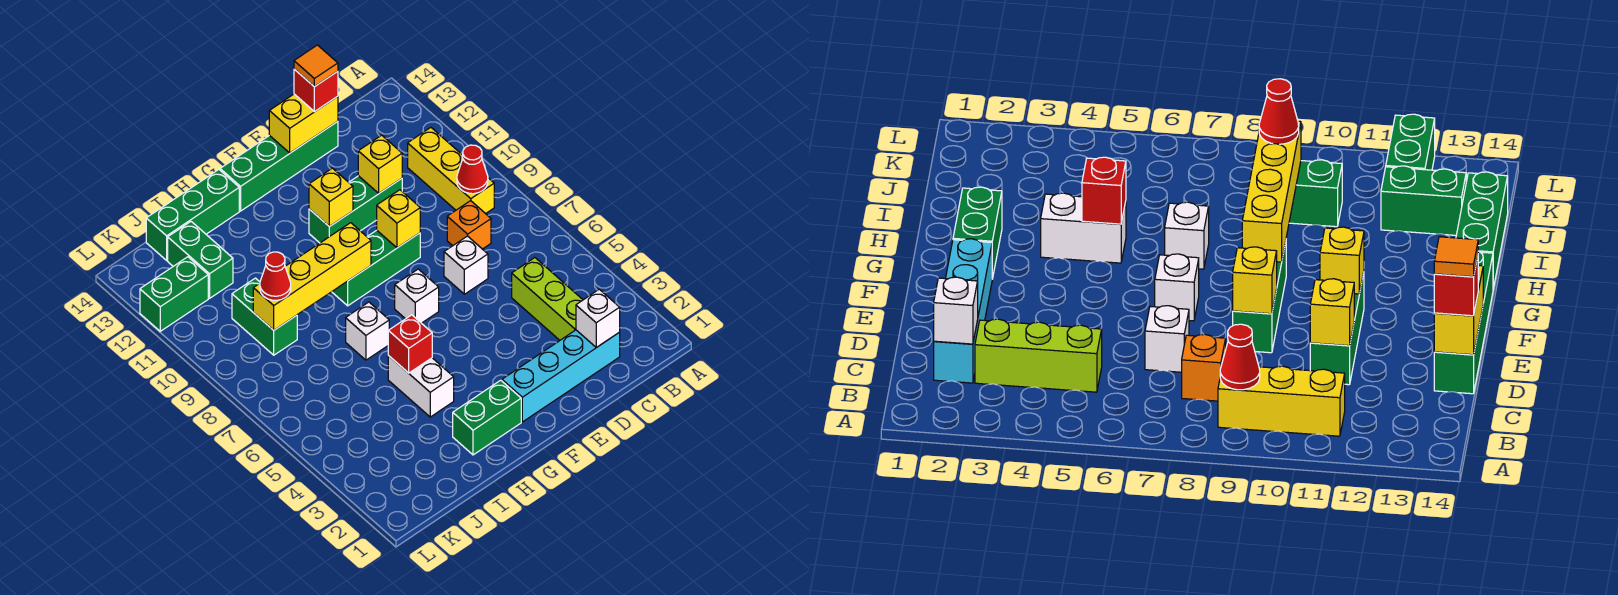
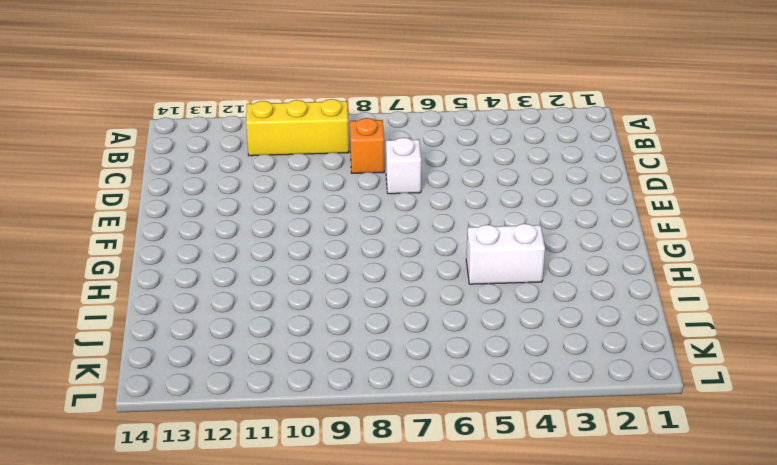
none -> cyan 1x4 brick [502,330,620,422]
none -> lime 1x3 brick [512,258,583,340]
none -> green 1x3 brick [309,176,402,243]

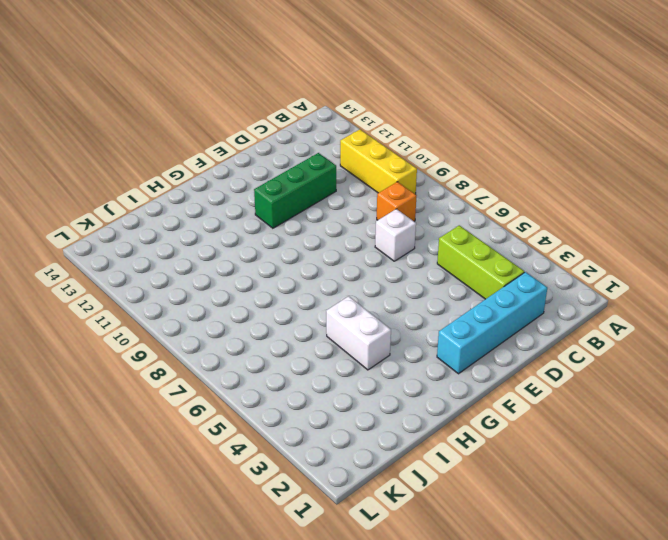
none -> green 1x4 brick [220,121,338,211]
none -> green 1x3 brick [332,230,420,306]
none -> white 1x1 brick [395,269,439,323]

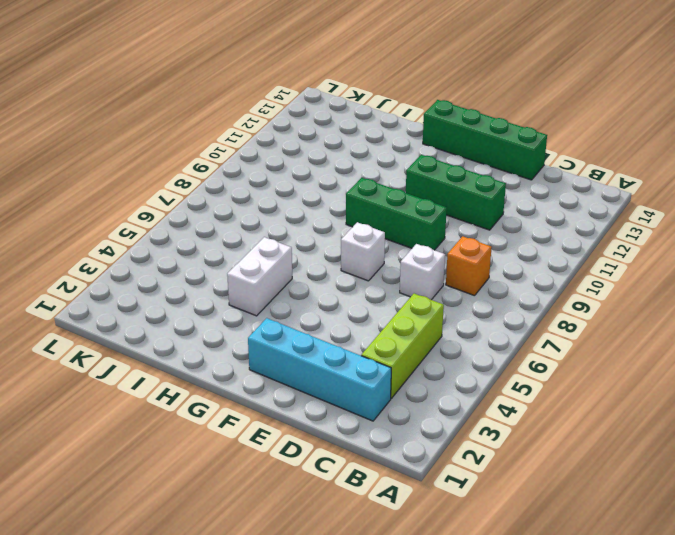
none -> yellow 1x3 brick [408,128,494,214]
none -> green 1x2 brick [453,380,521,455]
none -> white 1x1 brick [346,302,389,360]

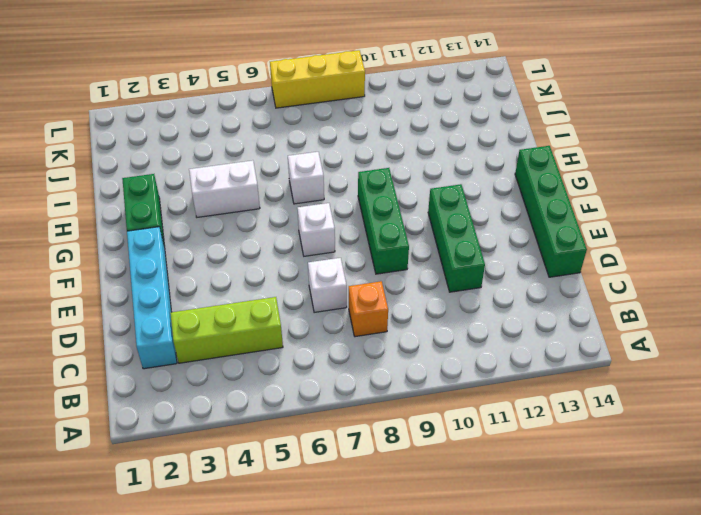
yellow 1x3 brick [270,50,365,108] -> yellow 1x3 brick moved to [408,128,494,214]
none -> green 1x3 brick [146,170,239,260]
none -> green 1x2 brick [232,278,297,355]
none -> green 1x2 brick [168,222,233,298]

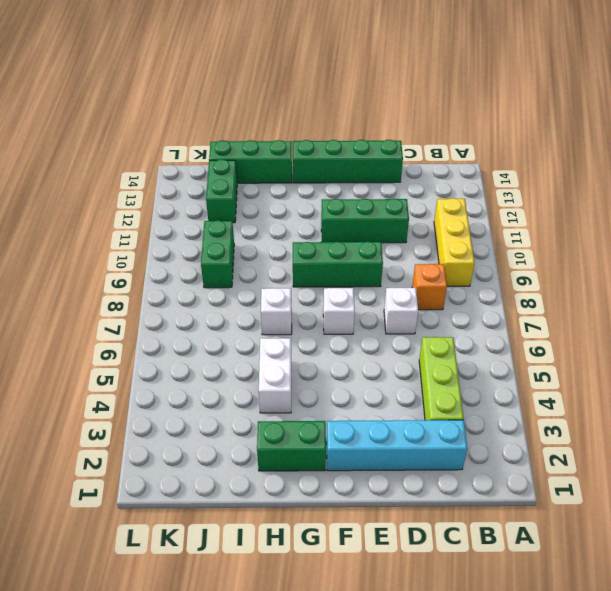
none -> green 1x2 brick [140,257,208,331]
none -> red 1x1 cone [457,145,488,194]
none -> white 1x1 brick [576,289,620,348]

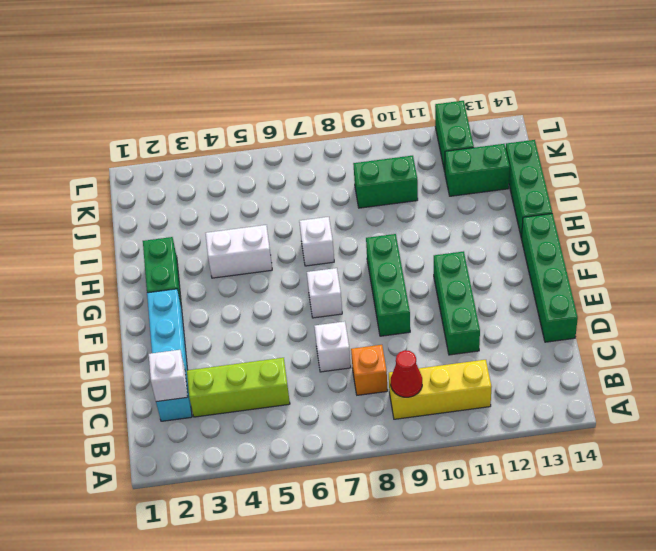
none -> yellow 1x1 brick [358,135,402,193]
none -> yellow 1x2 brick [269,94,338,153]
none -> yellow 1x1 brick [377,190,420,248]

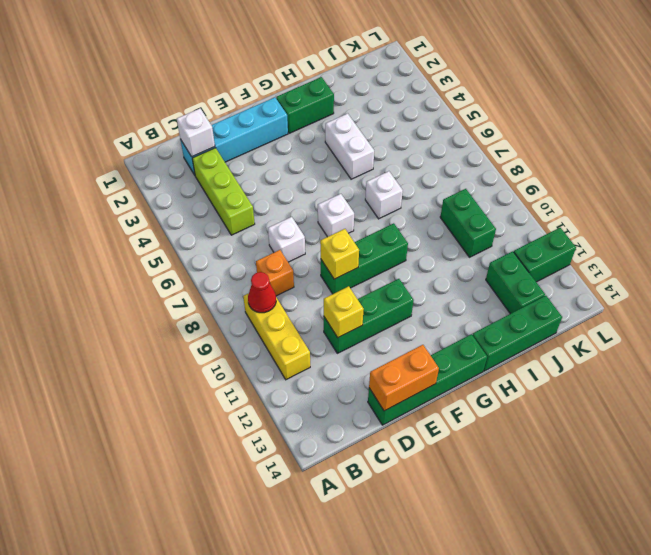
orange 1x2 brick [369,345,439,411] -> yellow 1x2 brick [269,94,338,153]
none -> yellow 1x1 brick [309,168,353,227]
none -> yellow 1x4 brick [253,223,371,330]
none -> red 1x1 brick [388,315,432,373]

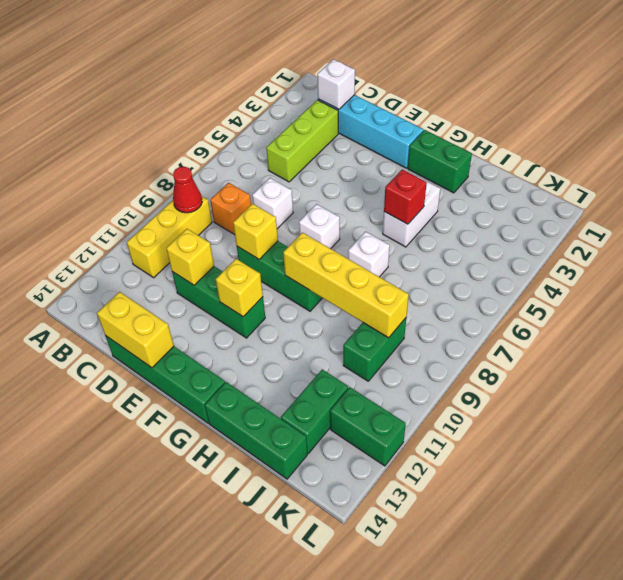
none -> red 1x1 brick [294,69,338,112]
none -> red 1x1 cone [260,252,291,300]
none -> orange 1x1 tile [294,45,338,87]

